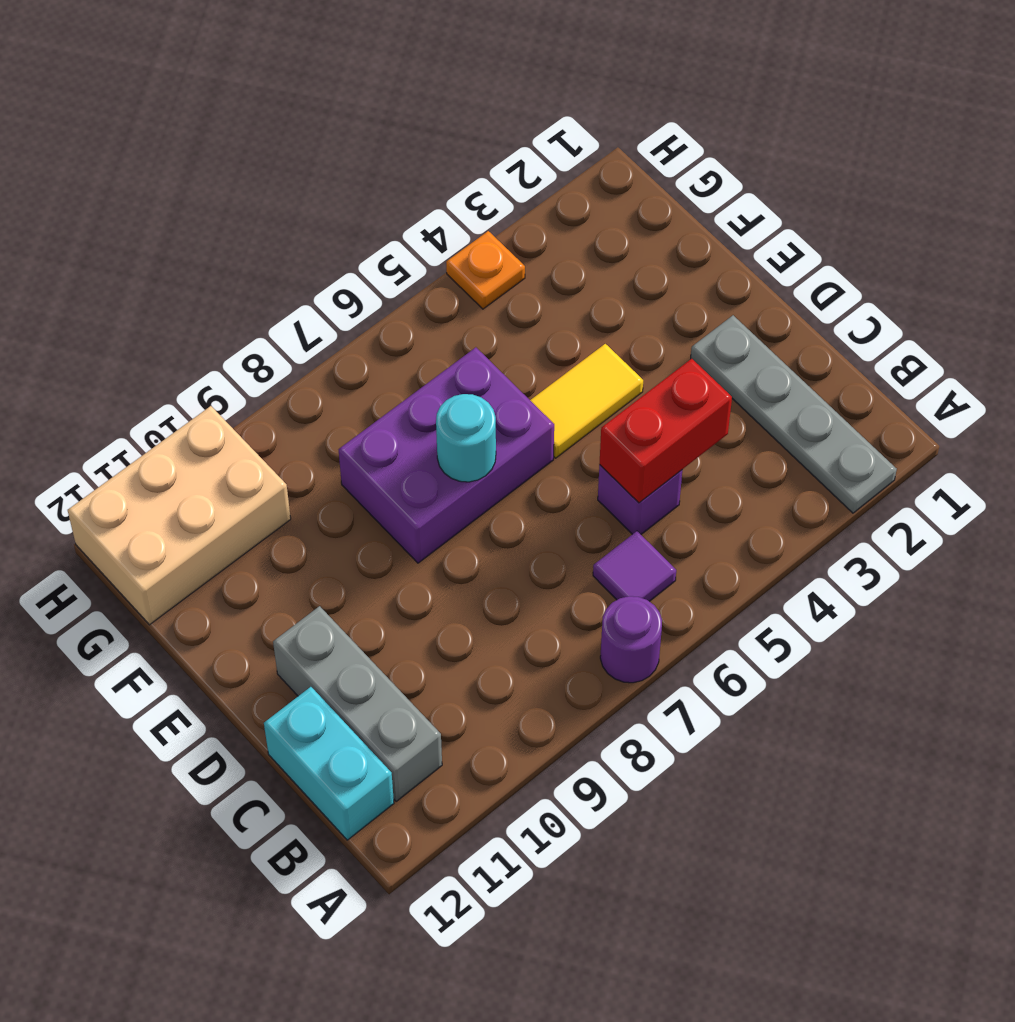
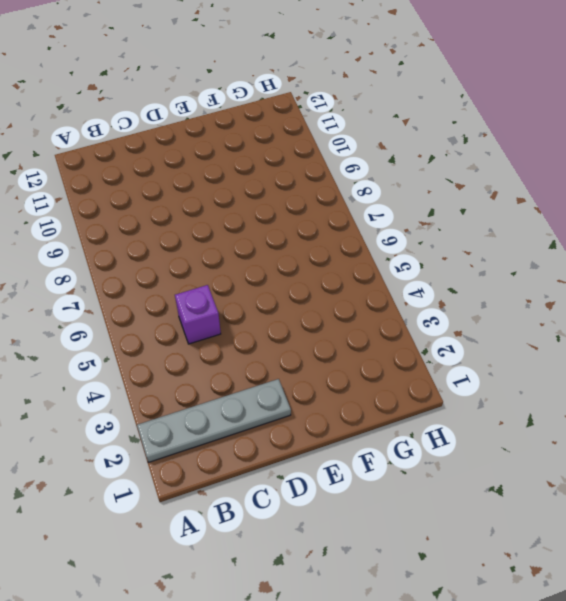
none -> purple 1x1 round brick [600,596,662,683]
none -> purple 1x1 tile [593,531,676,601]
none -> grey 1x3 brick [273,606,442,801]

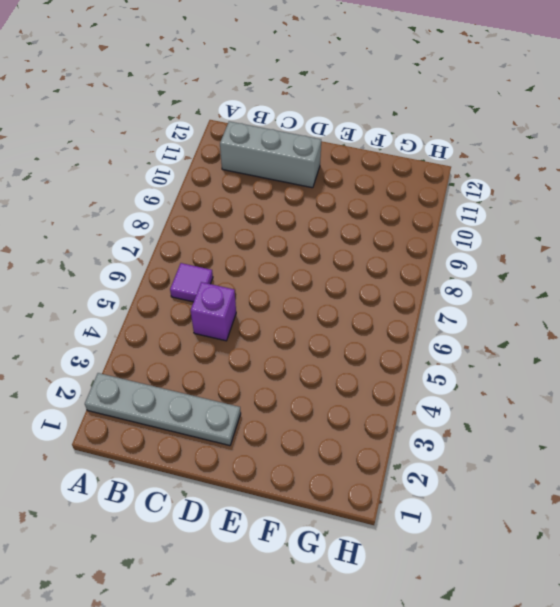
none -> purple 1x1 round brick [600,596,662,683]
none -> cyan 1x2 brick [264,687,394,840]
none -> yellow 1x2 tile [530,344,643,458]

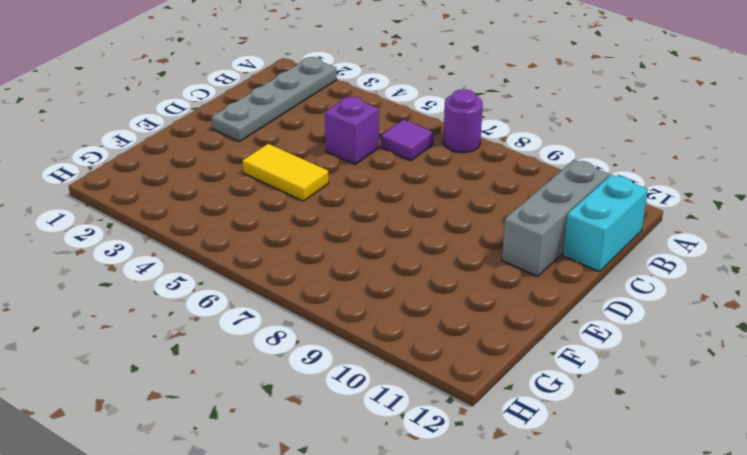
none -> purple 2x3 brick [339,347,554,563]
none -> tan 2x3 brick [68,406,291,625]
none -> orange 1x1 plate [446,231,525,309]

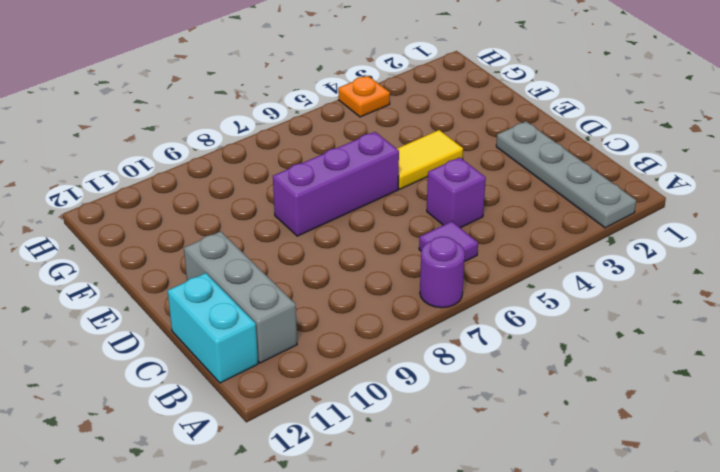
purple 1x3 brick [273,132,399,236] -> purple 2x3 brick [339,347,554,563]
none -> tan 2x3 brick [68,406,291,625]
none -> red 1x2 brick [599,359,732,503]
none -> cyan 1x1 round brick [436,394,496,482]

